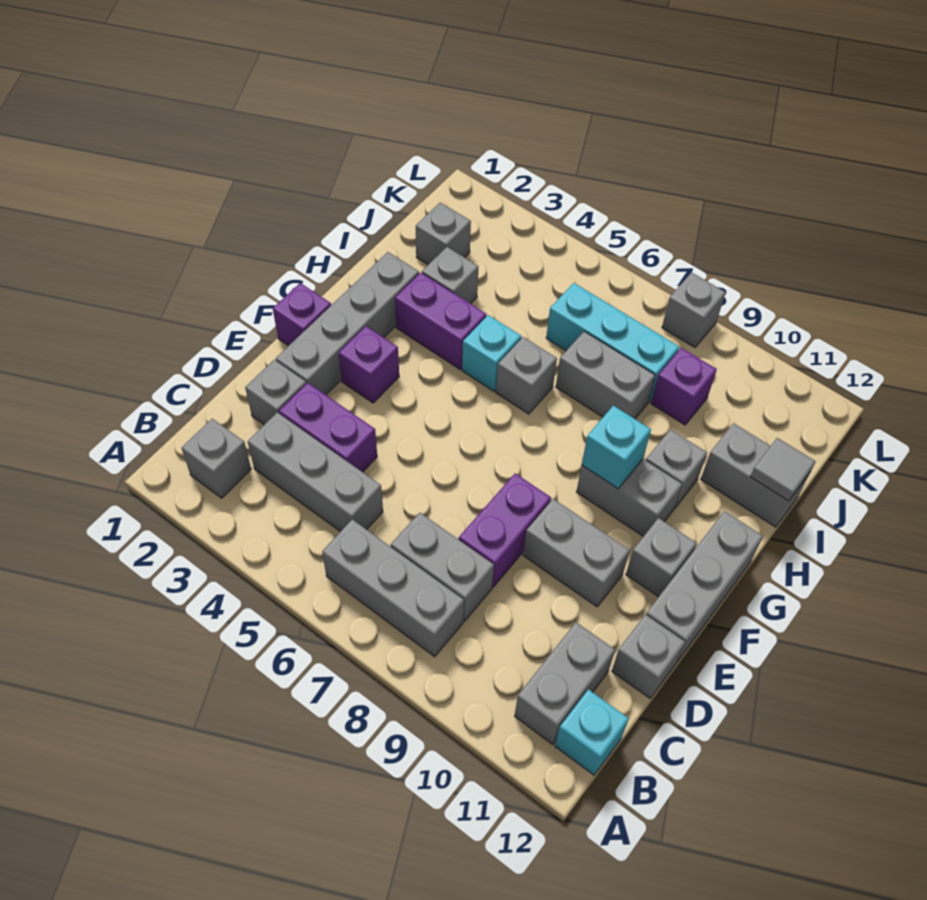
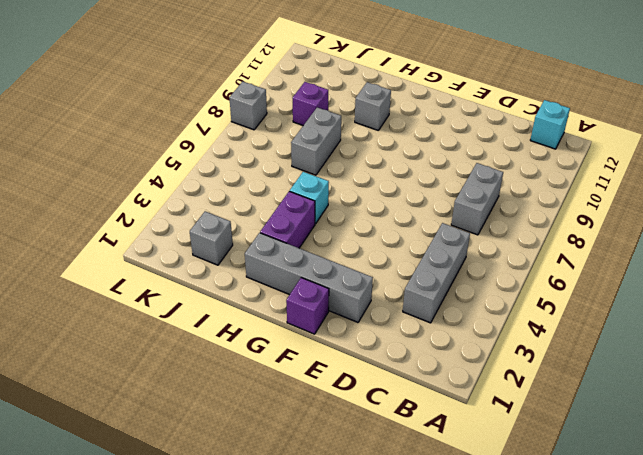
none -> grey 1x1 brick [182,419,251,498]
none -> grey 1x3 brick [322,519,464,657]
none -> grey 1x2 brick [515,622,615,745]
none -> grey 1x1 brick [245,360,306,425]

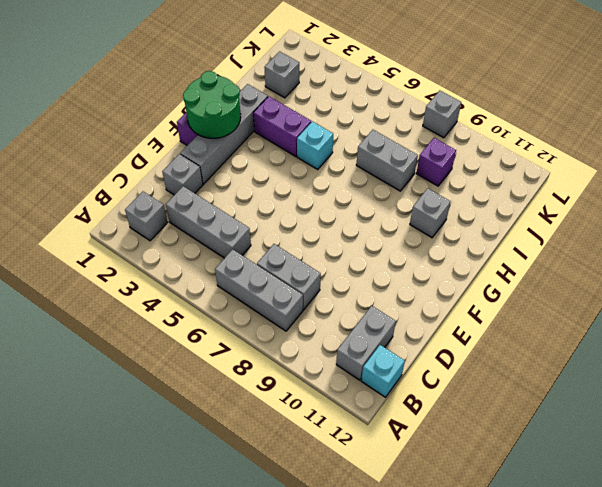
green 2x2 round brick [183,71,241,138] -> none
none -> purple 1x2 brick [279,383,377,472]
none -> purple 1x2 brick [459,473,551,587]
none -> grey 1x1 brick [612,615,685,698]
none -> grey 1x2 brick [523,499,630,607]

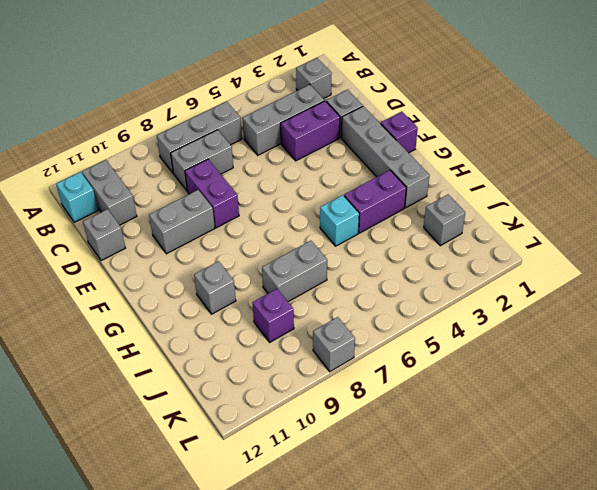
none -> grey 1x3 brick [646,511,763,662]
none -> purple 1x1 brick [339,326,399,403]
none -> grey 1x1 brick [626,518,697,597]
none -> grey 1x2 brick [576,459,682,537]

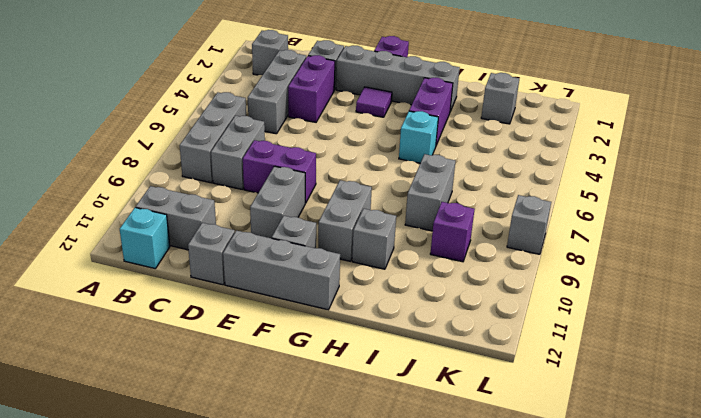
purple 1x1 tile [356,87,392,117] -> purple 1x1 brick [339,326,399,403]
none -> grey 1x1 brick [496,337,557,414]
none -> grey 1x1 brick [422,247,479,304]
none -> grey 1x2 brick [701,423,810,527]
none -> cyan 1x3 brick [546,283,679,402]

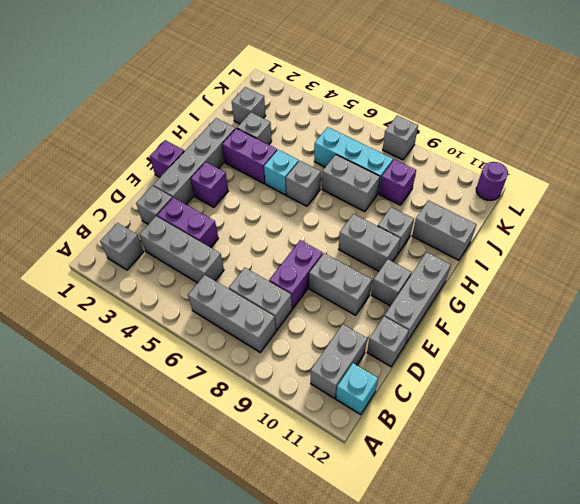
purple 1x1 round brick [476,162,508,200] -> none
none -> cyan 1x1 brick [582,406,651,488]
none -> grey 1x1 tile [750,438,816,501]

